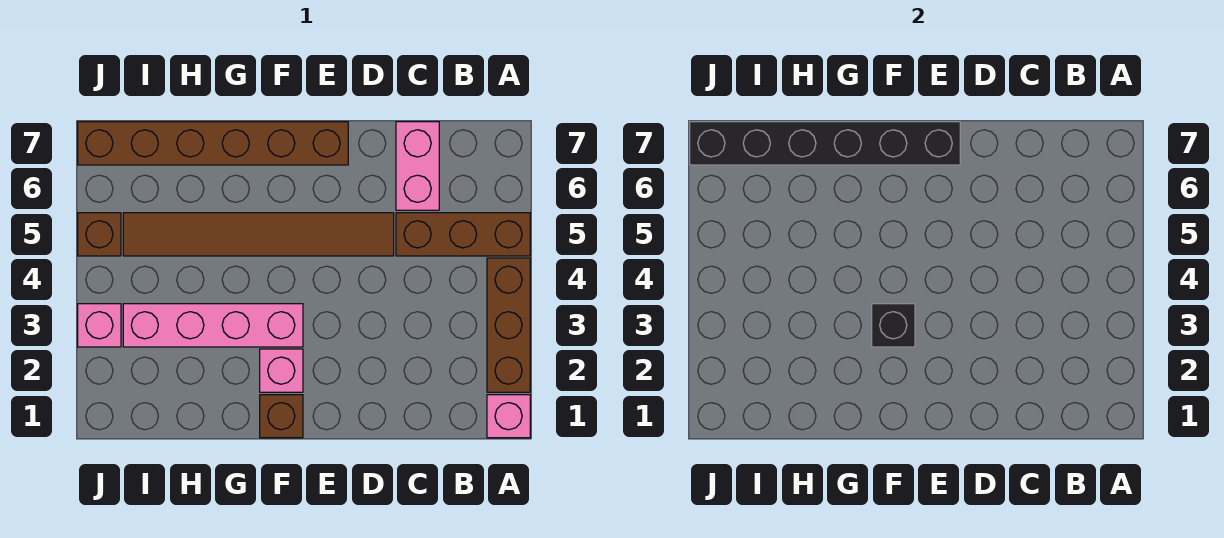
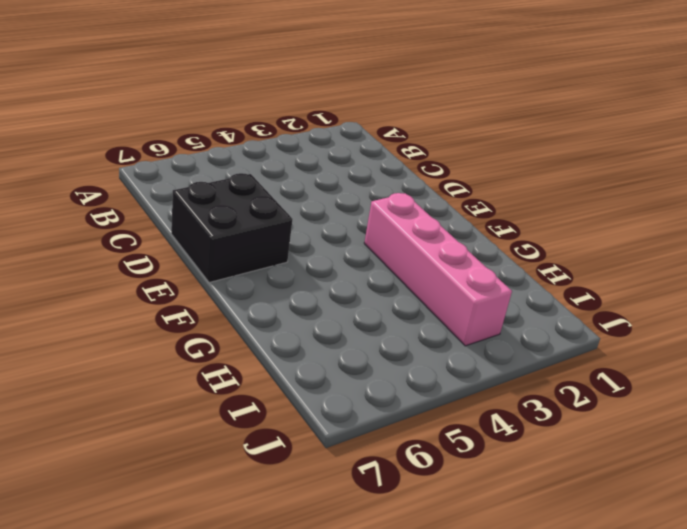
black 2x2 brick [171,173,293,283] -> brown 1x6 brick [78,122,348,165]
none -> pink 1x1 brick [487,395,530,438]
none -> brown 1x3 brick [487,258,530,392]
none -> brown 1x3 brick [396,213,530,256]

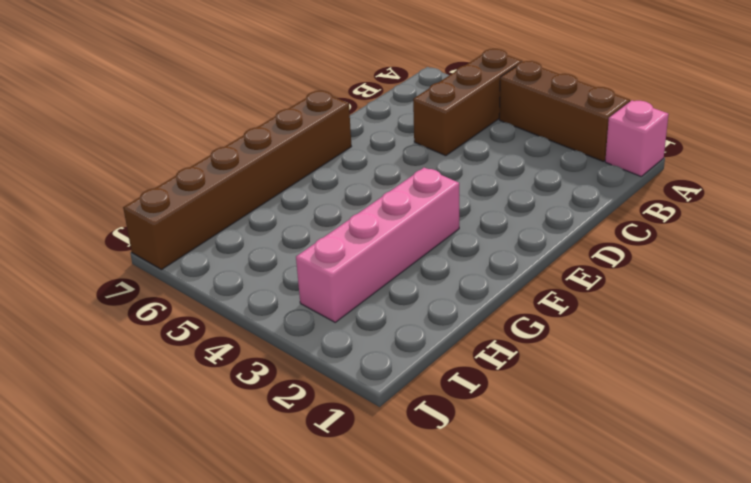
none -> pink 1x2 brick [396,122,439,210]
none -> brown 1x6 tile [123,213,394,256]
none -> brown 1x1 brick [260,395,303,438]

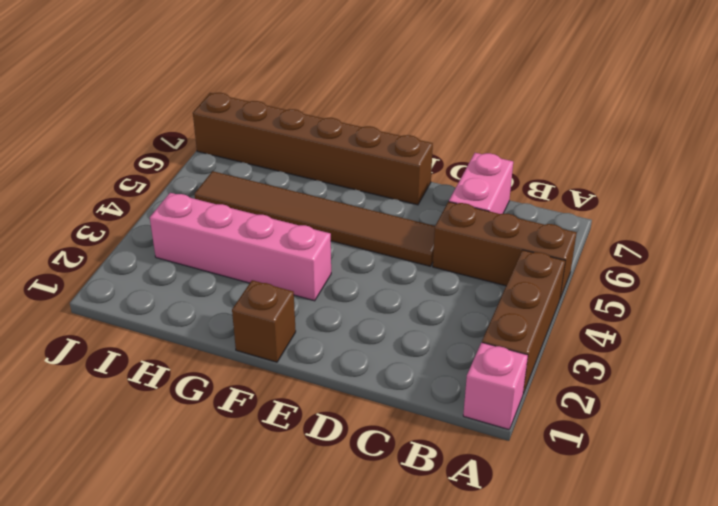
none -> pink 1x1 brick [260,349,303,392]
none -> pink 1x1 brick [78,304,121,347]
none -> brown 1x1 brick [78,213,121,256]

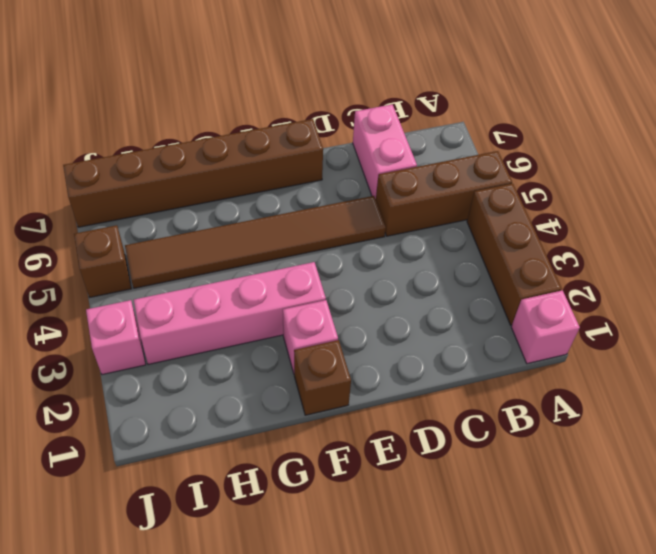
none -> black 1x6 brick [690,122,960,165]
none -> black 1x1 brick [872,304,915,347]

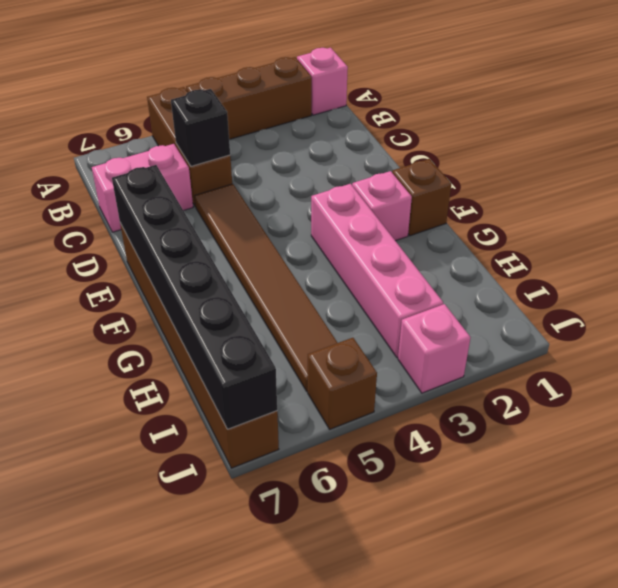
black 1x1 brick [171,89,230,166] -> black 1x1 brick moved to [872,304,915,347]

